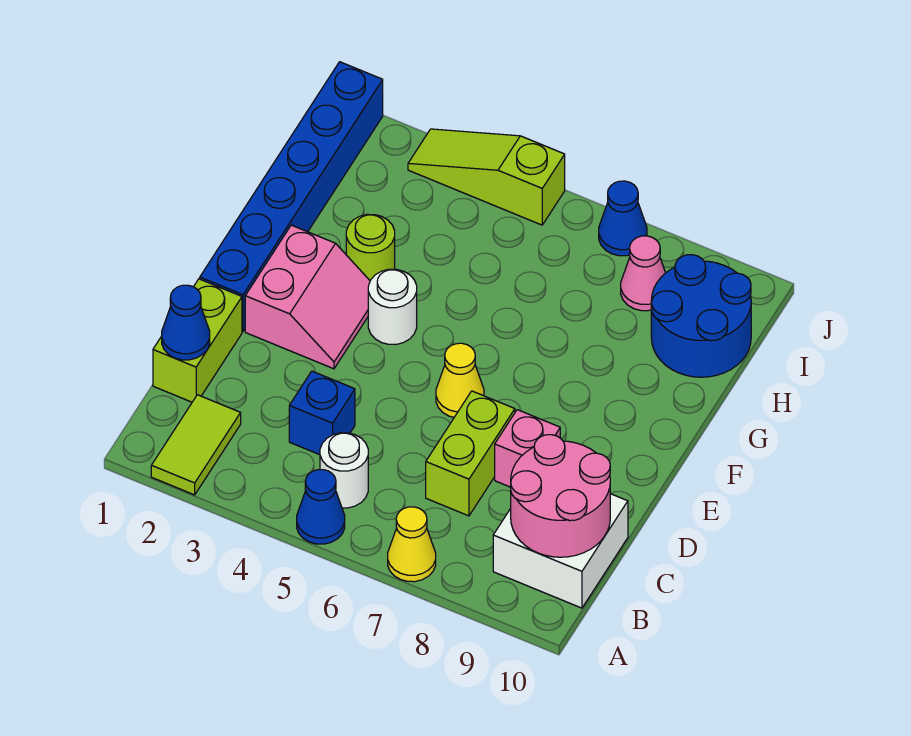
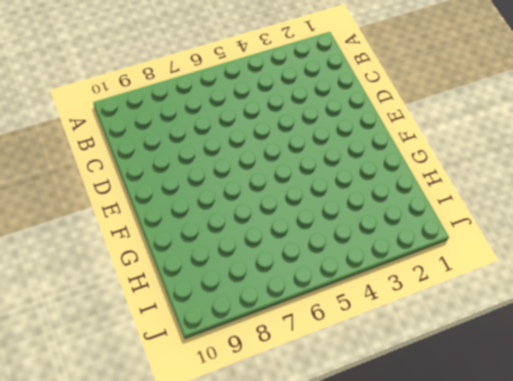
none -> lime 1x2 tile [151,395,241,495]
none -> blue 1x1 cone [297,470,345,544]
none -> yellow 1x1 cone [388,507,436,582]

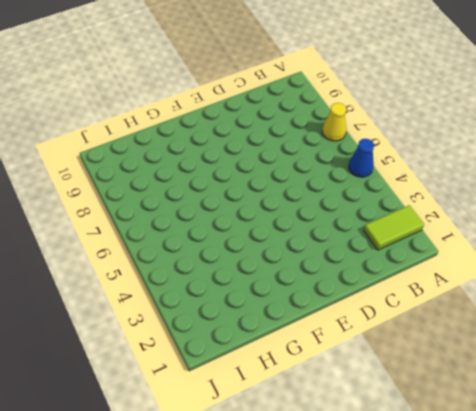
none -> white 1x1 round brick [320,433,368,508]
none -> white 2x2 brick [493,494,628,608]
none -> lime 1x2 brick [153,279,242,402]

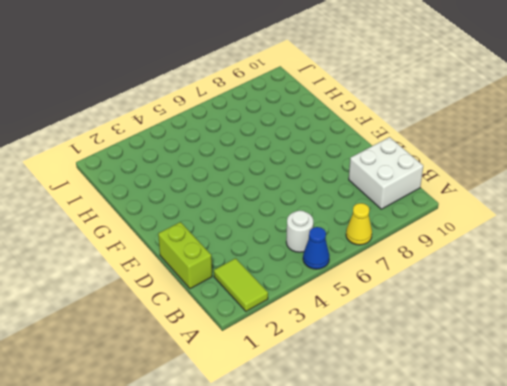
none -> blue 1x1 brick [289,371,355,455]
none -> lime 1x2 brick [426,391,515,516]
none -> pink 1x1 brick [495,410,560,487]

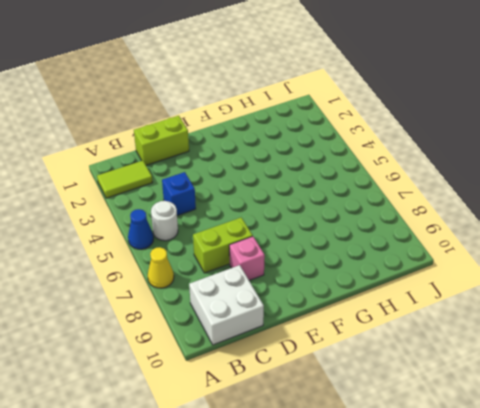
none -> blue 1x6 brick [200,62,383,331]
none -> pink 2x2 slope [245,225,370,369]
none -> yellow 1x1 cone [436,343,484,417]

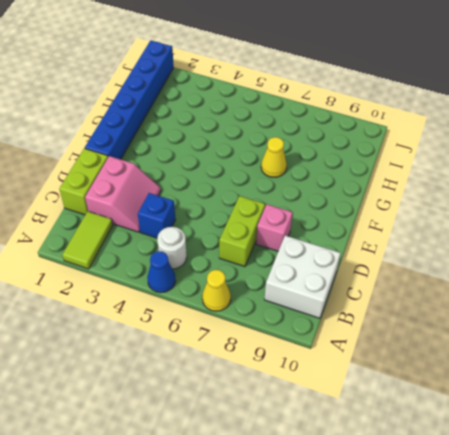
pink 2x2 slope [85,156,161,232] -> pink 2x2 slope moved to [245,225,370,369]
yellow 1x1 cone [261,137,287,177] -> yellow 1x1 cone moved to [436,343,484,417]
none -> white 1x1 round brick [368,269,417,345]
none -> lime 1x1 round brick [346,214,395,281]
none -> blue 2x2 round brick [651,255,751,377]

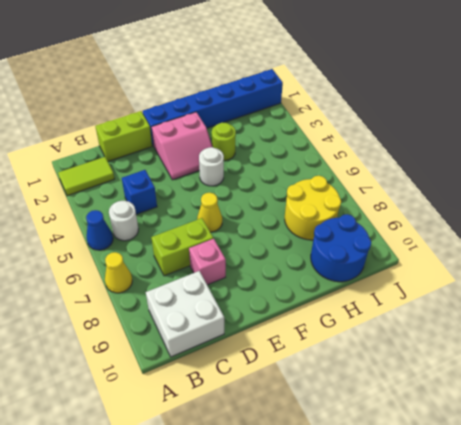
yellow 2x2 round brick [285,176,341,240] -> pink 1x1 cone [621,236,665,311]
none -> lime 1x3 slope [408,129,565,225]
none -> blue 1x1 cone [599,181,647,256]
none -> pink 2x2 round brick [511,435,610,557]

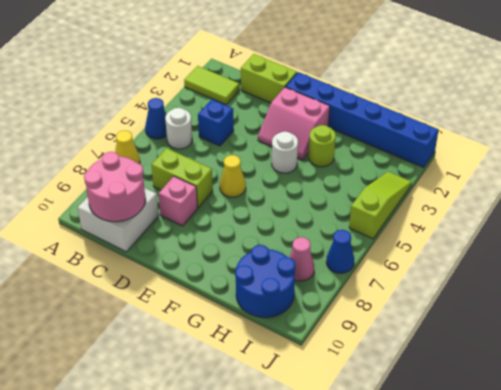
none -> blue 1x1 cone [162,285,210,360]

